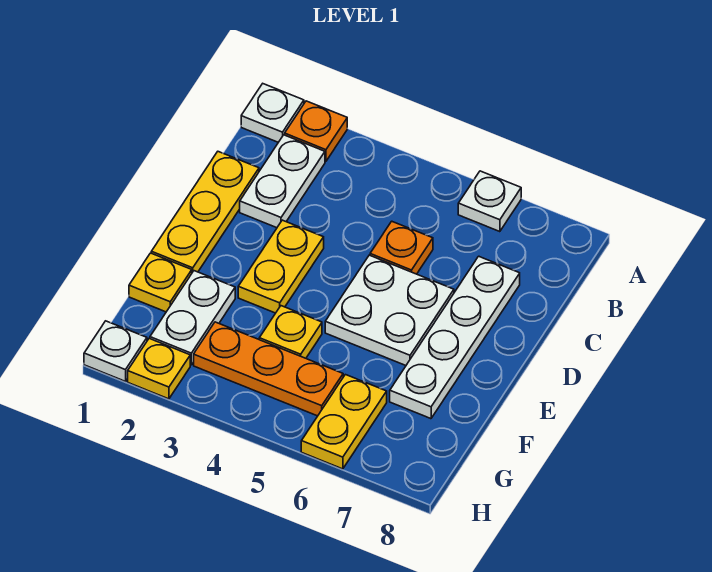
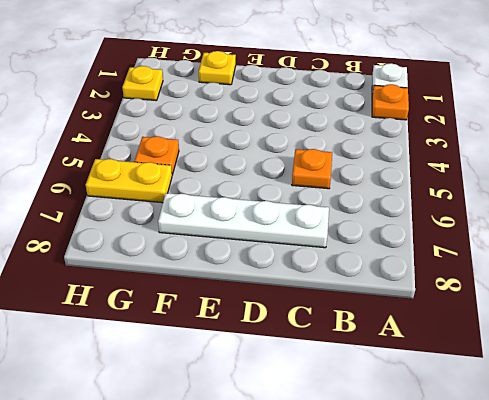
orange 1x1 plate [134,136,179,175] -> orange 1x3 plate [194,322,343,416]
none -> white 1x1 plate [458,171,521,232]
none -> white 1x2 plate [240,135,325,228]
none -> yellow 1x3 plate [151,152,259,272]

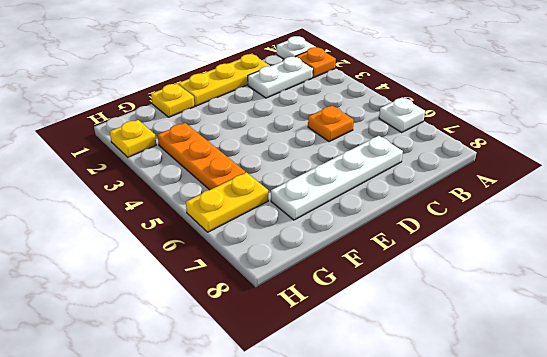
none -> yellow 1x2 plate [238,220,324,313]
none -> white 2x2 plate [325,255,454,365]
none -> white 1x2 plate [150,271,235,365]

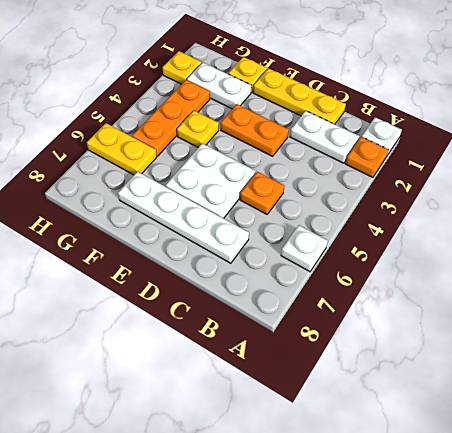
orange 1x2 plate [221,104,289,156] -> yellow 1x2 plate [238,220,324,313]
none -> white 1x1 plate [84,321,147,381]

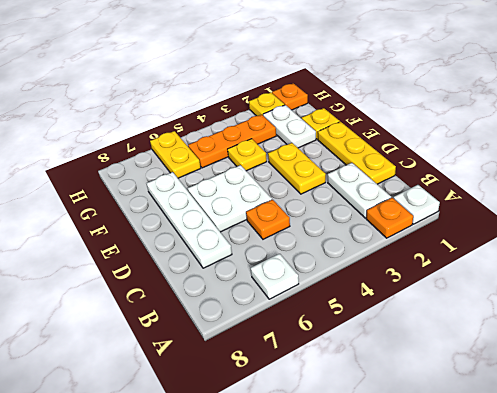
orange 1x1 plate [272,83,308,110] -> white 1x1 plate [84,321,147,381]

